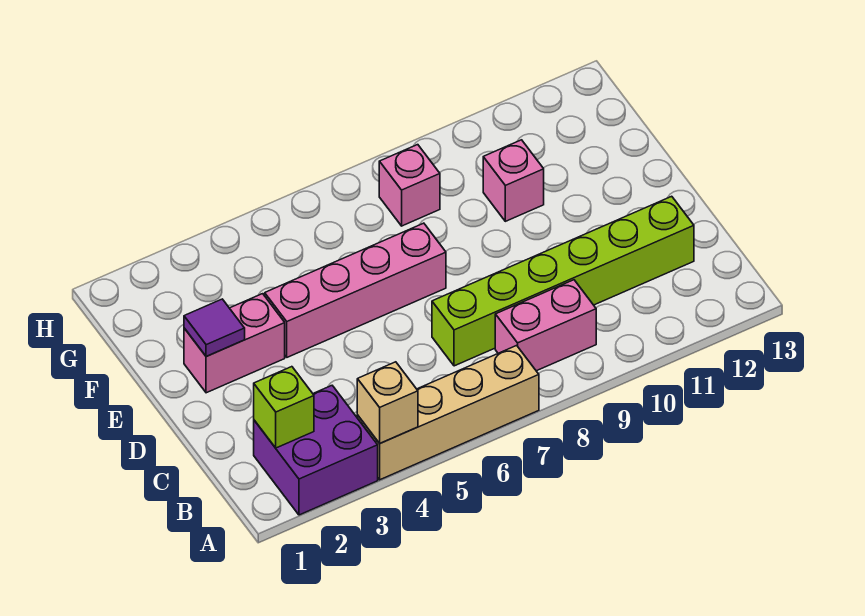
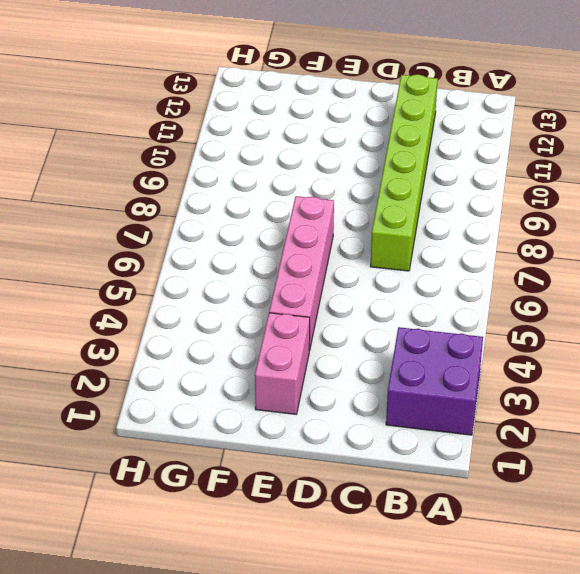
none -> tan 1x4 brick [357,345,539,480]
none -> pink 1x2 brick [495,280,596,371]

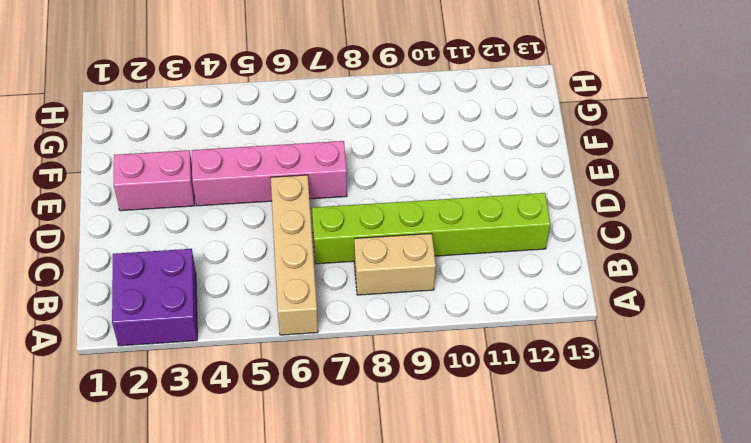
tan 1x4 brick [271,175,318,335] -> tan 1x4 brick turned to [357,345,539,480]
tan 1x2 brick [354,233,436,295] -> pink 1x2 brick [495,280,596,371]
none -> pink 1x1 brick [483,140,544,221]
none -> pink 1x1 brick [379,145,440,226]

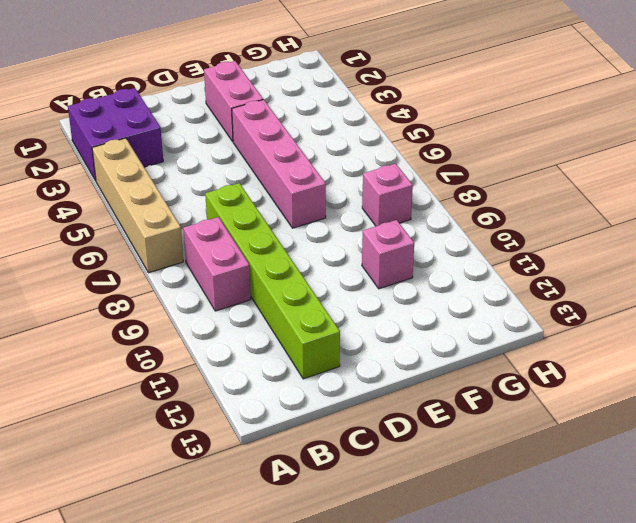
none -> tan 1x1 brick [357,362,418,443]
none -> lime 1x1 brick [254,367,314,448]

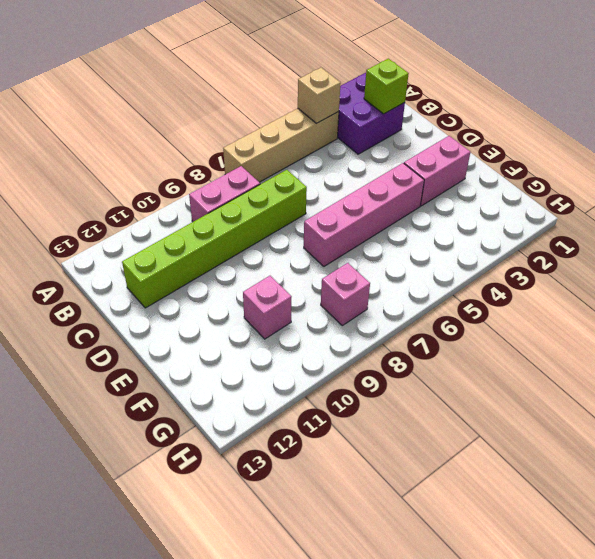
none -> purple 1x1 tile [184,299,245,357]

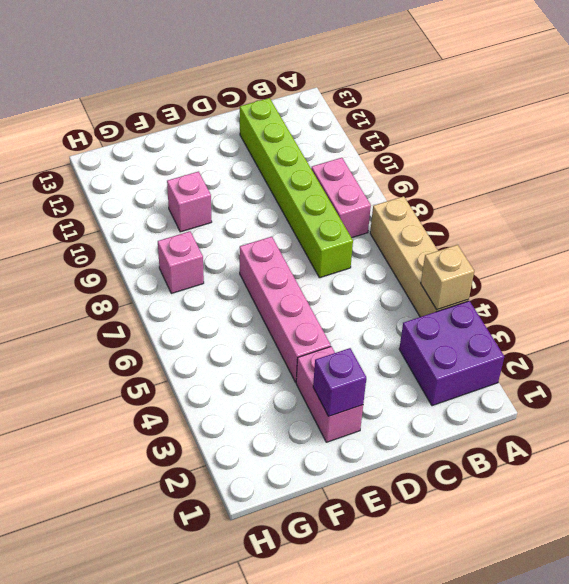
purple 1x1 brick [313,348,366,416] -> purple 1x1 tile [184,299,245,357]
none -> lime 1x1 brick [254,367,314,448]

